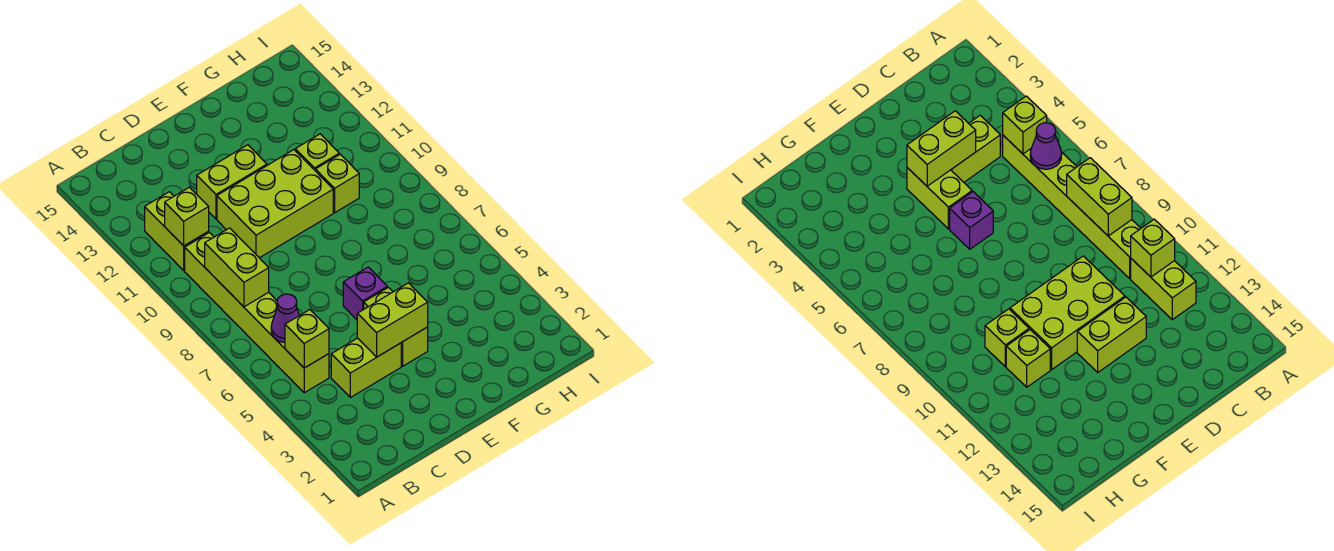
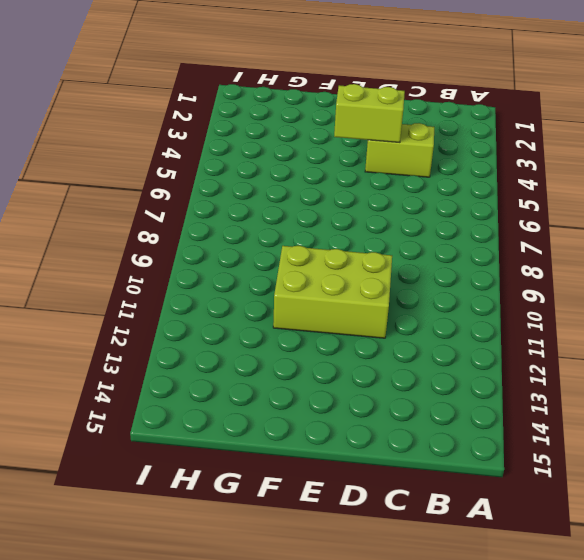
none -> lime 1x6 brick [185,233,329,393]
none -> lime 1x2 brick [145,192,209,270]
none -> lime 1x2 brick [197,145,267,219]

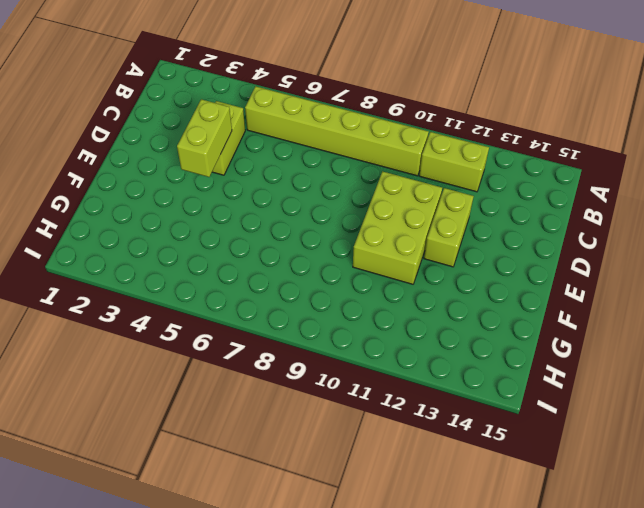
none -> lime 1x2 brick [364,287,428,366]
none -> purple 1x1 brick [343,267,387,320]
none -> lime 1x1 brick [315,154,359,213]

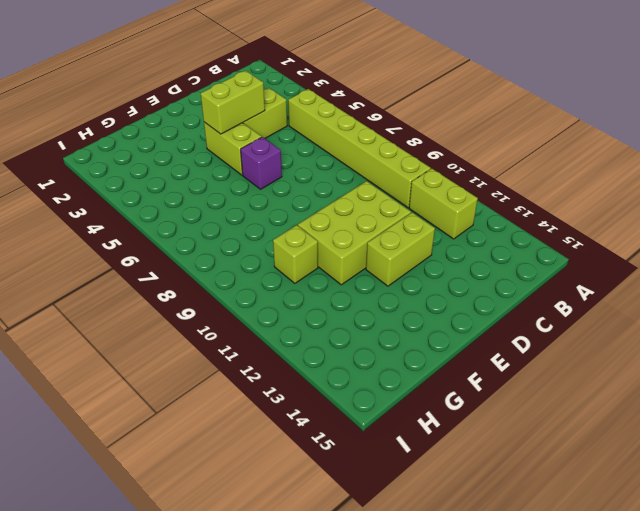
none -> lime 1x1 brick [295,134,339,170]
none -> lime 1x1 brick [285,310,329,368]
none -> purple 1x1 cone [271,294,299,343]

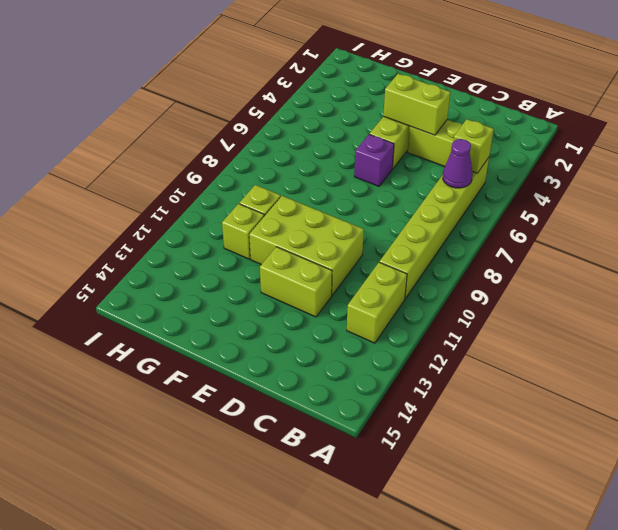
none -> lime 1x2 brick [205,228,269,307]
none -> lime 1x1 brick [165,187,209,246]

